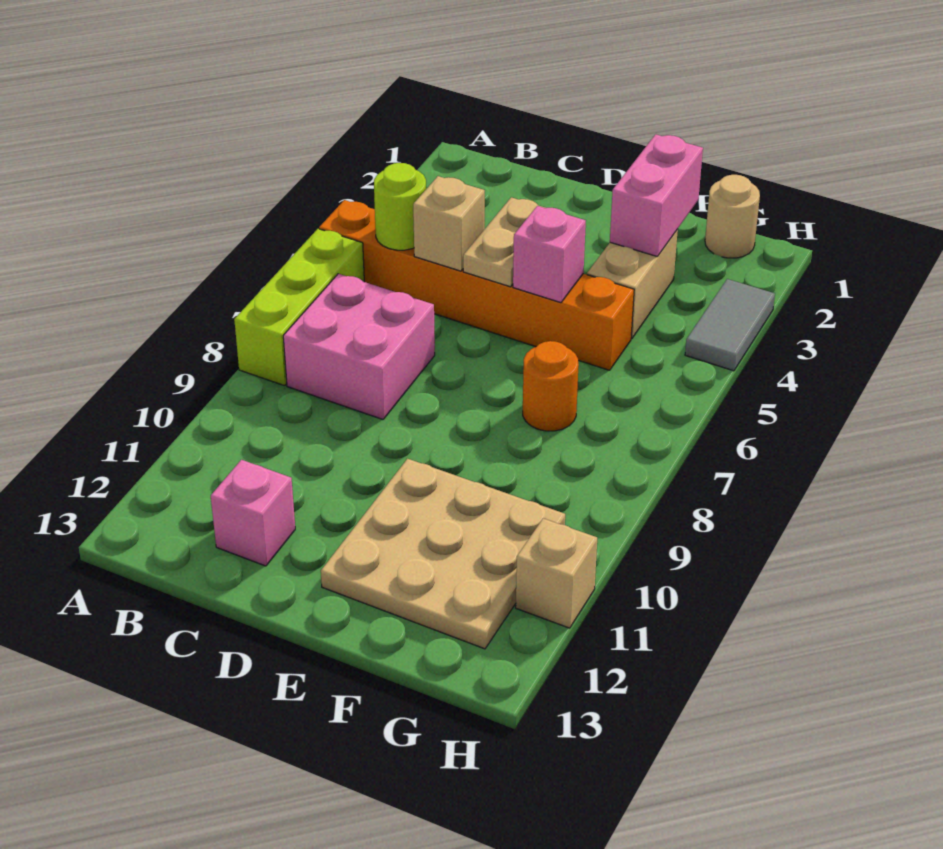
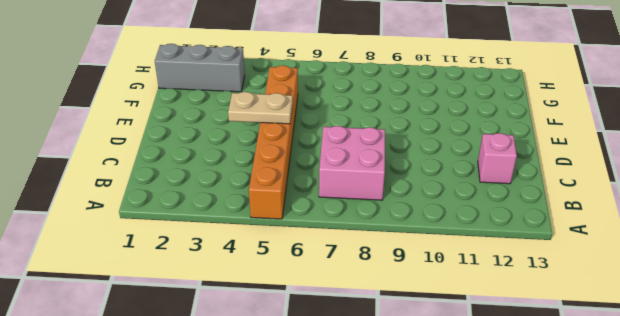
grey 1x3 brick [155,44,245,92] -> tan 1x1 round brick [705,175,760,258]
none -> lime 1x3 brick [234,229,364,386]
none -> tan 3x3 plate [321,459,565,649]
none -> tan 1x2 brick [587,229,678,338]

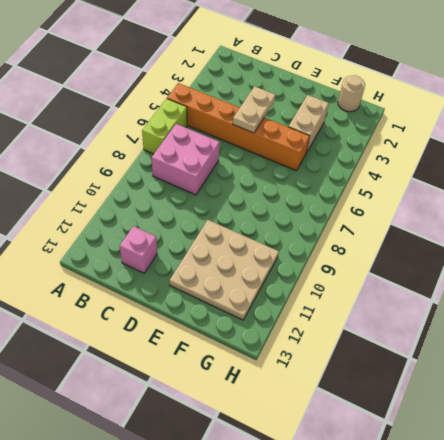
lime 1x2 brick [142,99,187,154] -> lime 1x3 brick [234,229,364,386]
none -> orange 1x1 round brick [523,341,579,431]
none -> grey 1x2 tile [685,279,775,371]
none -> tan 1x1 brick [516,518,597,628]

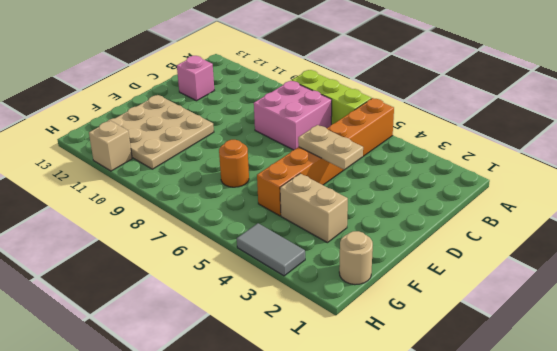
none -> lime 1x1 round brick [374,163,426,250]
none -> tan 1x1 brick [413,176,485,271]
none -> pink 1x1 brick [513,206,586,303]

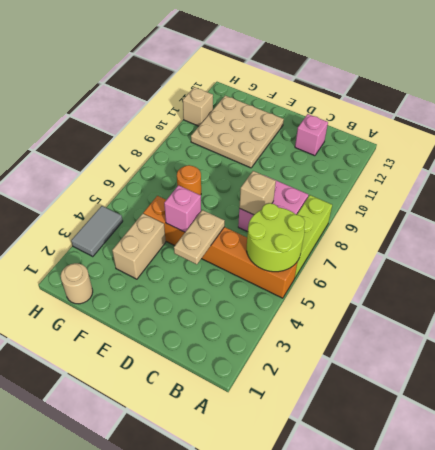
lime 2x2 round brick [247,203,305,272] -> lime 1x1 round brick [374,163,426,250]
tan 1x1 brick [239,171,276,215] -> tan 1x1 brick moved to [413,176,485,271]
none -> pink 1x2 brick [610,134,703,256]

